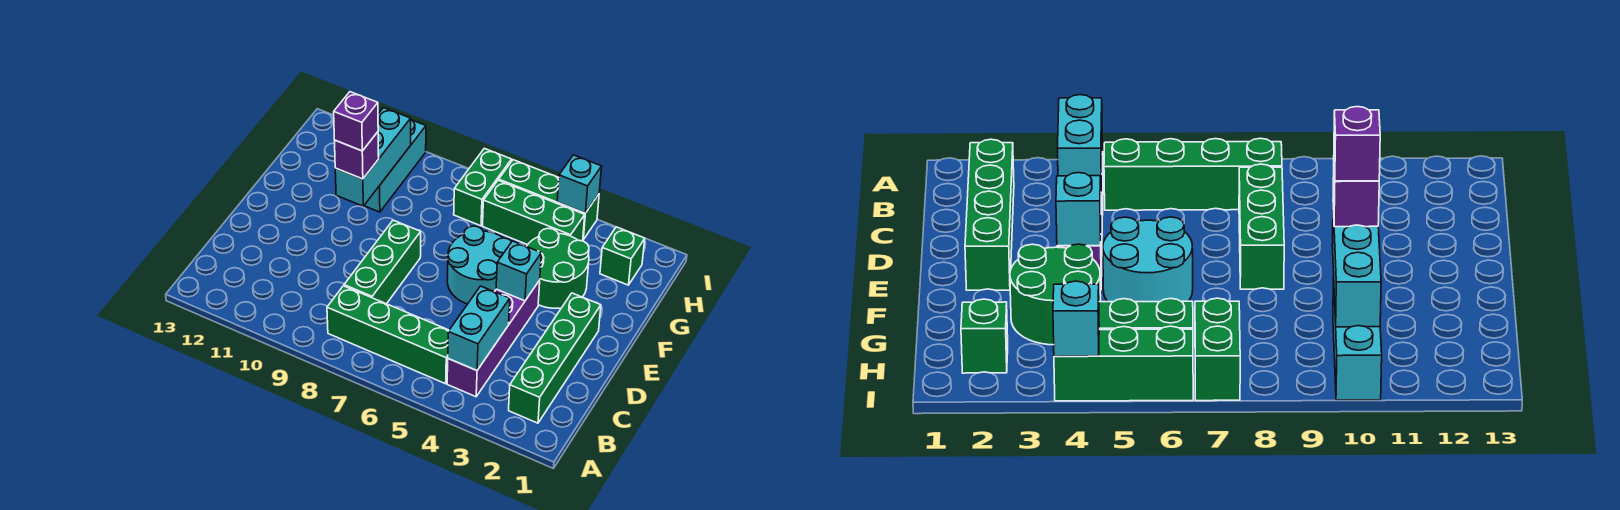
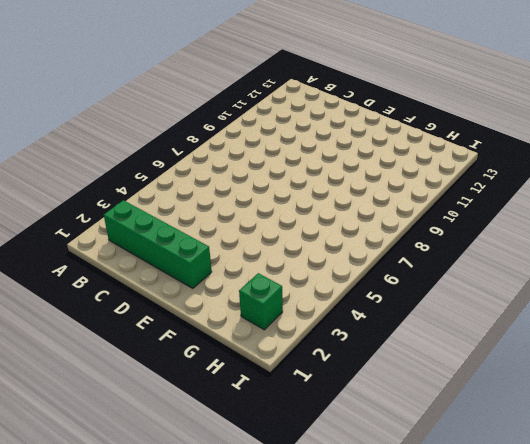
none -> purple 1x4 brick [447,280,540,397]
none -> green 1x4 brick [327,286,449,384]
none -> green 1x3 brick [344,220,421,304]

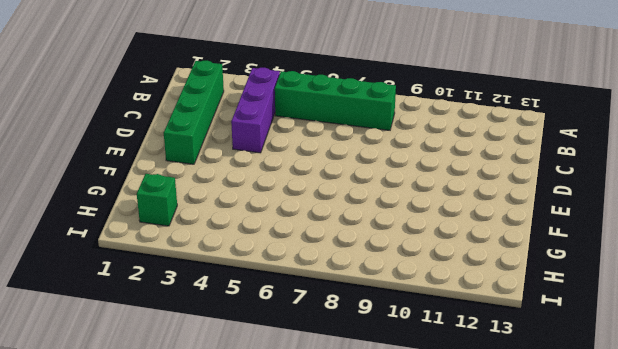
purple 1x3 brick [231,68,280,153] -> purple 1x4 brick [447,280,540,397]
none -> green 1x3 brick [344,220,421,304]
none -> cyan 2x2 round brick [447,226,512,304]
none -> green 2x2 round brick [527,228,589,308]

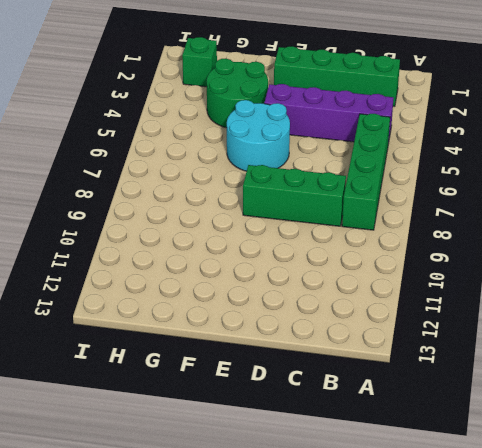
none -> cyan 1x3 brick [364,120,426,212]
none -> green 1x3 brick [483,180,585,245]
none -> green 1x2 brick [454,148,512,226]

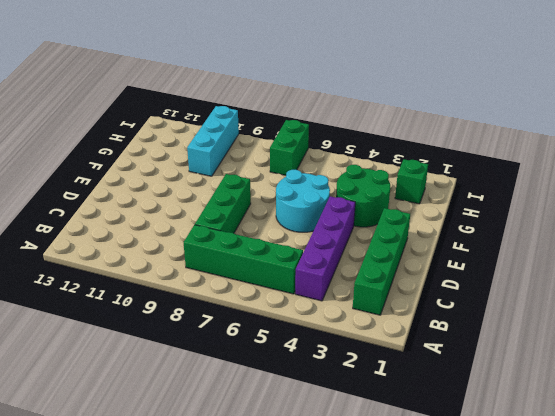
none -> green 1x3 brick [483,180,585,245]
none -> green 1x3 brick [499,160,599,240]
none -> cyan 1x2 brick [448,286,510,371]

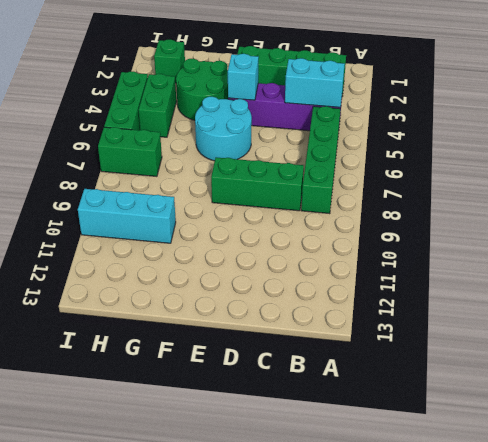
green 1x2 brick [139,74,176,137] -> green 1x3 brick [483,180,585,245]
none -> cyan 1x3 brick [335,108,411,206]
none -> cyan 1x1 brick [557,155,602,213]
none -> purple 1x1 brick [335,132,379,179]

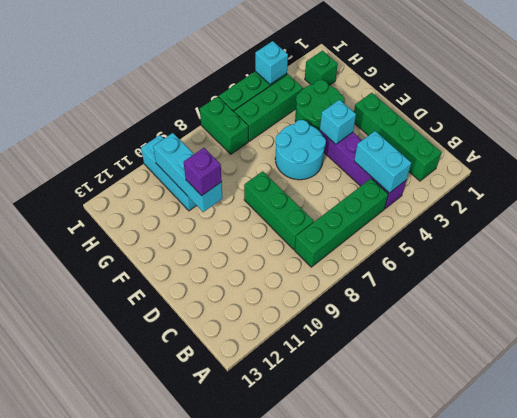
none -> purple 1x1 brick [334,92,378,151]

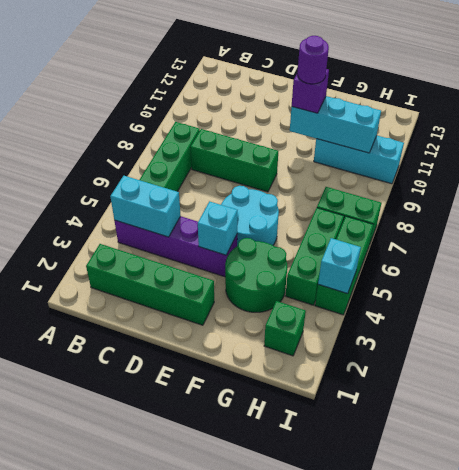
purple 1x1 round brick [297,36,329,84] -> purple 1x1 brick [334,92,378,151]

